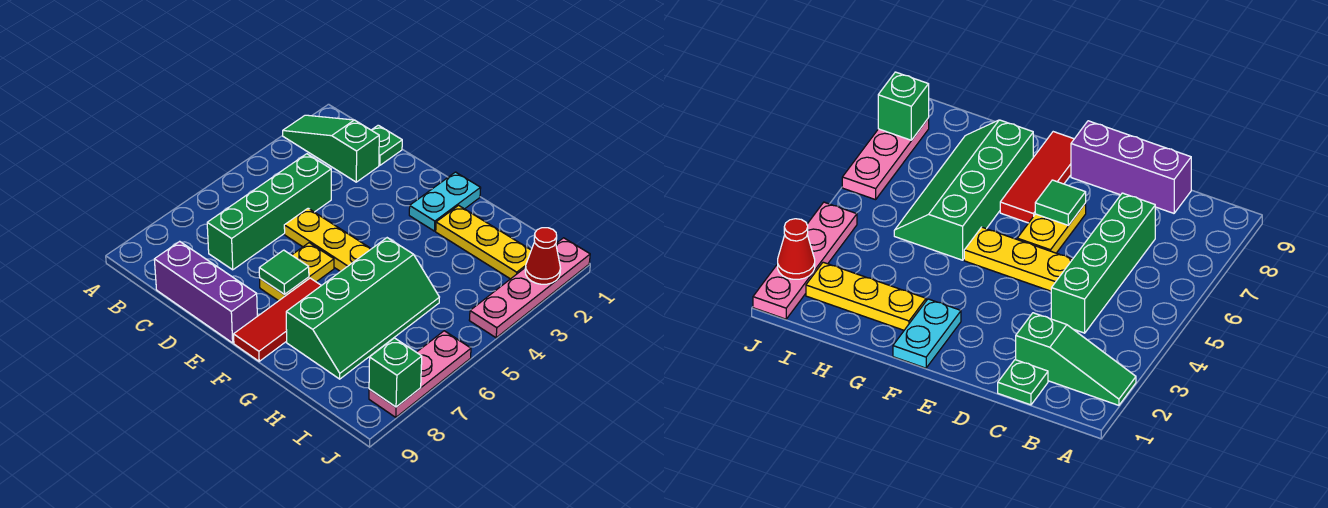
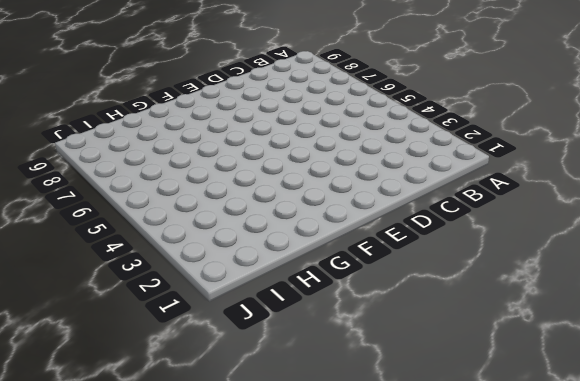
none -> green 1x3 slope [283,115,379,182]
none -> green 1x1 plate [372,125,402,165]
none -> green 1x4 brick [207,154,331,270]

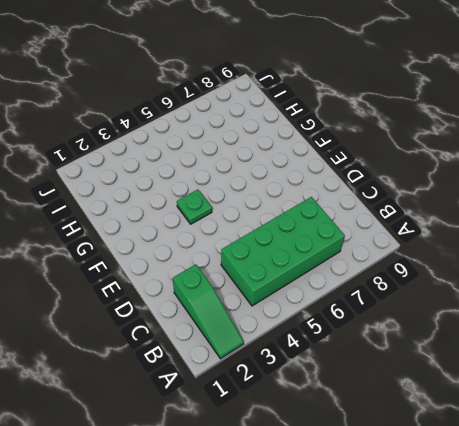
green 2x4 brick [221,197,345,306] -> green 1x4 brick [207,154,331,270]
green 1x1 plate [177,190,212,224] -> green 1x1 plate moved to [372,125,402,165]
none -> purple 1x3 brick [154,241,257,343]
none -> yellow 1x3 plate [284,208,371,272]
none -> yellow 1x2 plate [260,243,334,301]

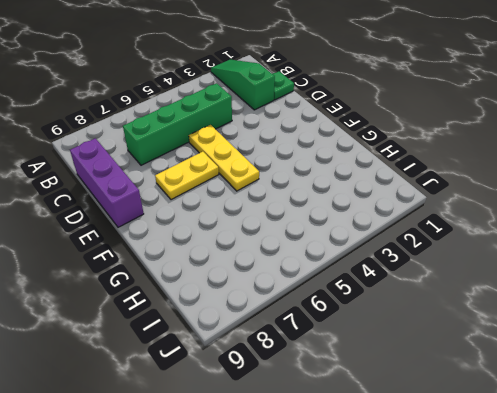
none -> cyan 1x2 plate [409,172,481,231]
none -> red 1x3 tile [234,278,322,361]
none -> yellow 1x3 plate [436,205,531,279]

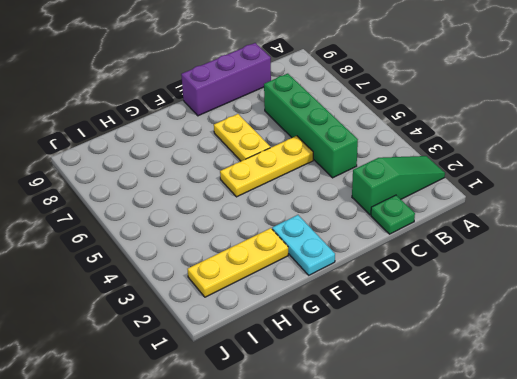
none -> red 1x3 tile [234,278,322,361]
none -> green 2x4 slope [286,238,439,379]
none -> pink 1x4 plate [469,238,590,338]

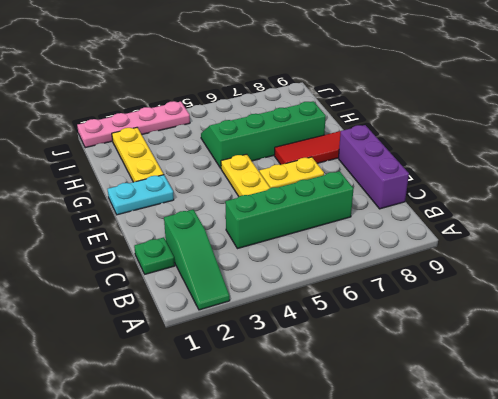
none -> pink 1x3 plate [369,331,471,417]
none -> green 1x1 tile [259,250,309,295]
none -> red 1x1 cone [525,228,561,284]

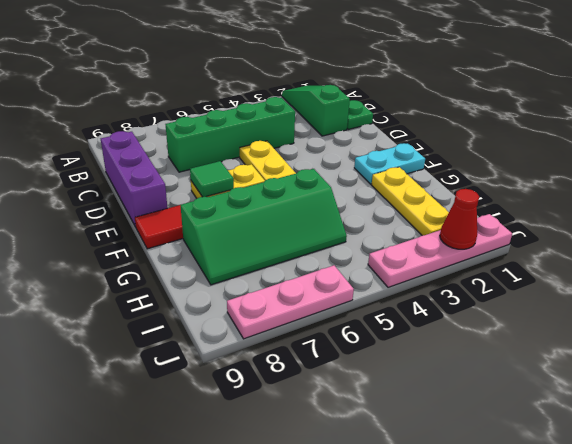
none -> green 1x1 brick [369,338,422,407]

